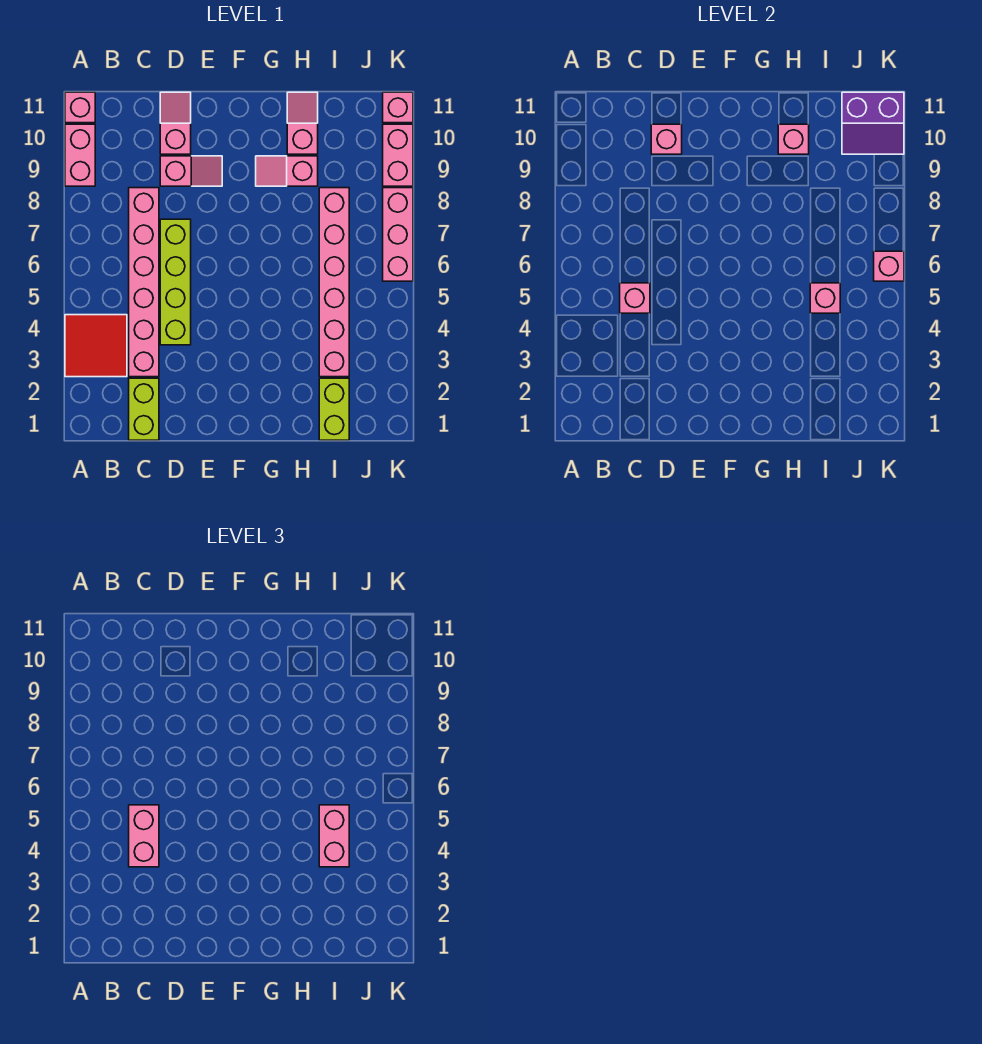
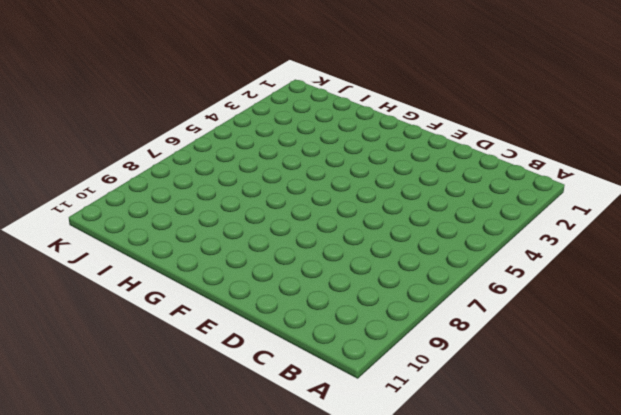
none -> red 2x2 tile [65,315,127,377]
none -> pink 1x2 brick [65,124,95,186]
none -> pink 1x1 brick [65,92,95,123]

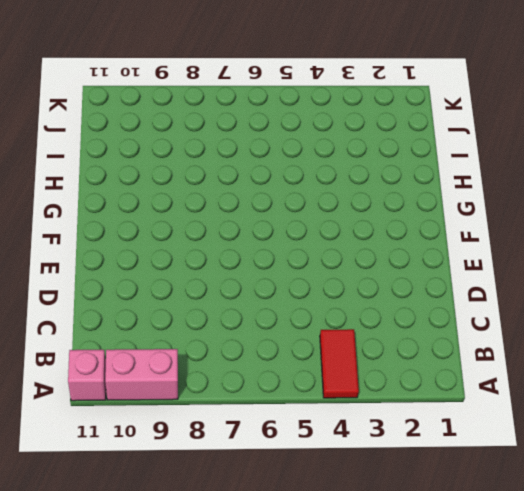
red 1x2 tile [320,329,359,398] -> red 2x2 tile [65,315,127,377]
none -> lime 1x2 brick [129,378,159,440]
none -> pink 1x6 brick [129,188,159,377]
none -> lime 1x4 brick [160,219,191,345]

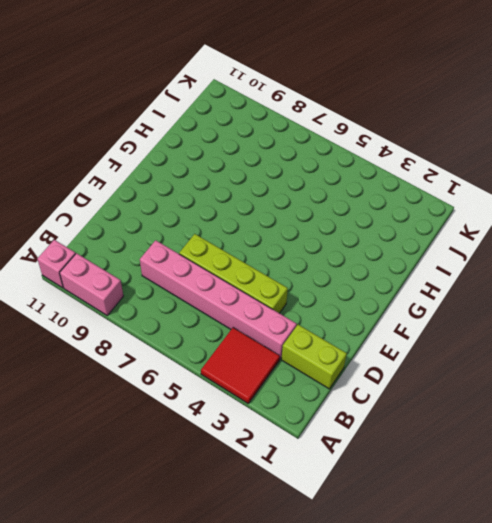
none -> pink 1x2 slope [160,156,222,186]
none -> pink 1x2 slope [160,92,191,154]
none -> pink 1x2 slope [256,156,318,186]

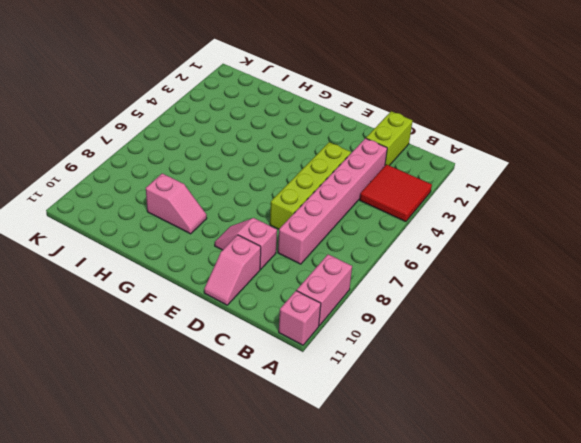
none -> pink 1x2 slope [287,92,318,154]
none -> lime 1x2 brick [319,378,349,440]
none -> pink 1x6 brick [319,188,349,377]

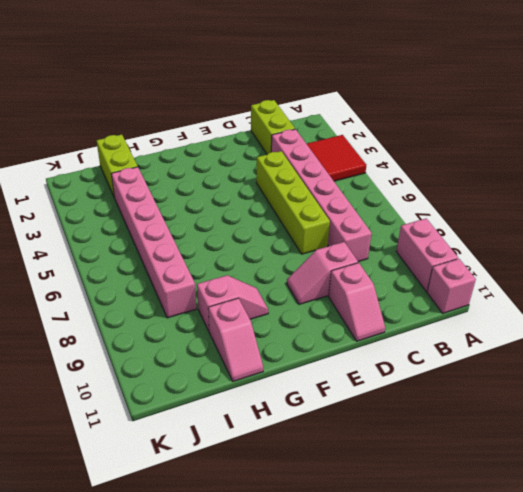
none -> pink 1x3 brick [383,188,413,281]
none -> pink 1x2 brick [383,124,413,186]
none -> pink 1x1 brick [383,92,413,123]

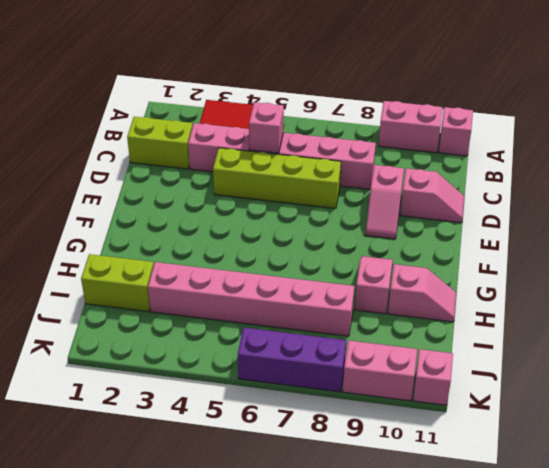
purple 1x3 brick [238,328,346,392] -> pink 1x3 brick [383,188,413,281]
none -> pink 1x1 brick [651,124,682,154]
none -> pink 1x1 brick [778,124,809,154]
none -> pink 1x1 brick [810,283,840,313]

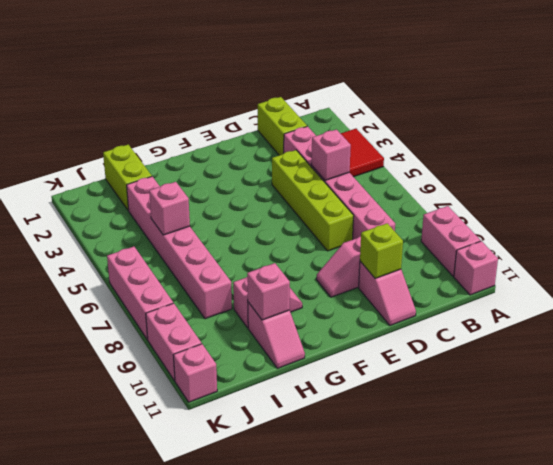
lime 1x1 brick [360,223,403,278] -> pink 1x1 brick [651,124,682,154]
none -> purple 2x2 slope [842,92,904,154]
none -> pink 1x1 brick [874,251,904,281]
none -> pink 1x2 brick [129,805,159,867]

